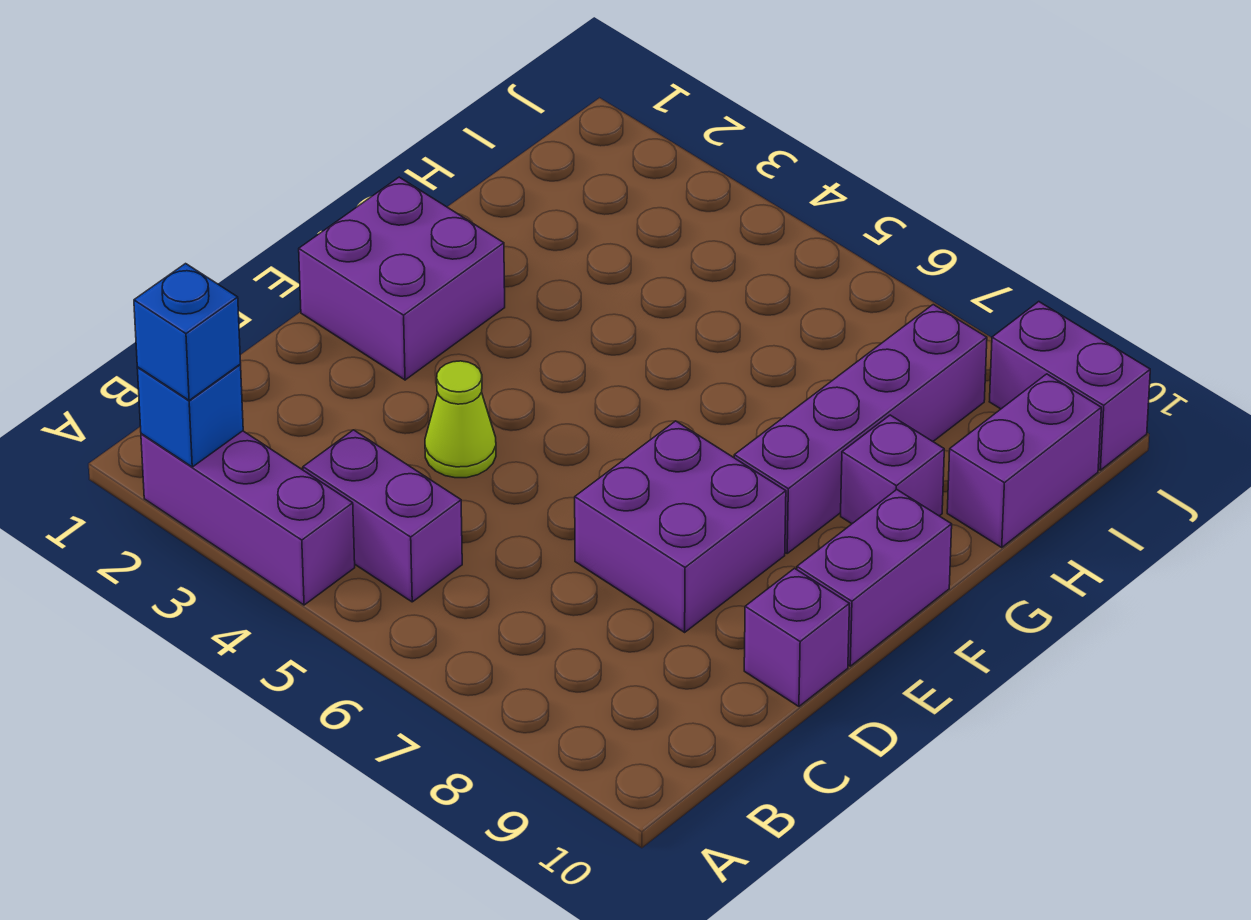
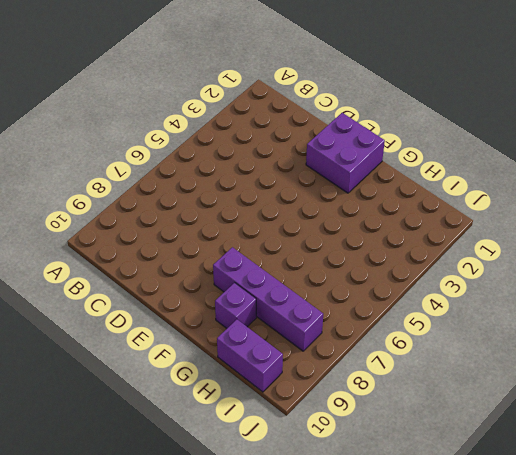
none -> purple 1x3 brick [141,431,355,605]
none -> purple 1x2 brick [303,430,462,602]
none -> lime 1x1 cone [425,361,496,478]

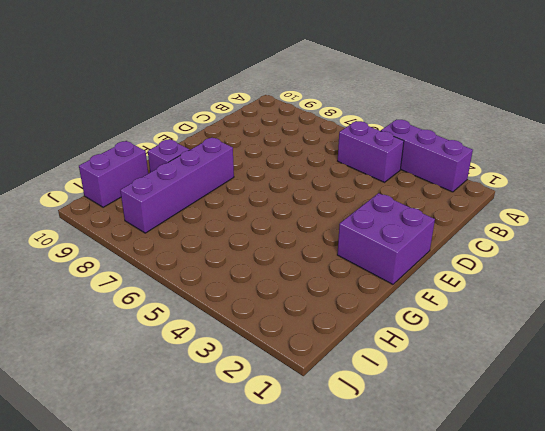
none -> lime 1x1 cone [425,361,496,478]
none -> purple 2x2 brick [575,421,786,632]
none -> purple 1x1 brick [744,568,849,706]

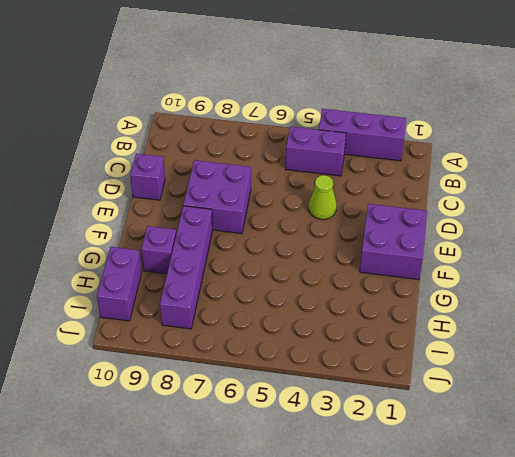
none -> purple 1x2 brick [797,490,952,666]
none -> purple 1x2 brick [989,302,1150,470]
none -> blue 1x1 brick [137,365,243,467]

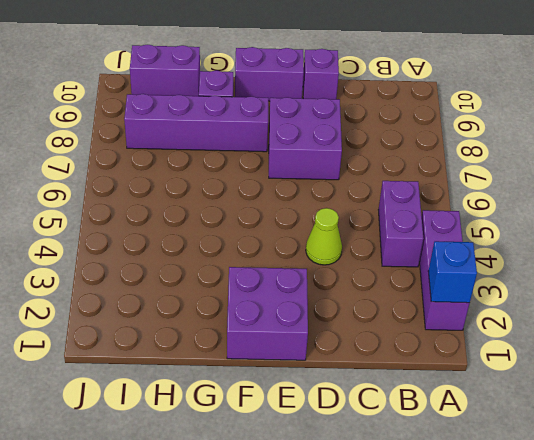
none -> purple 1x2 brick [989,302,1150,470]
none -> blue 1x1 brick [134,264,241,400]

